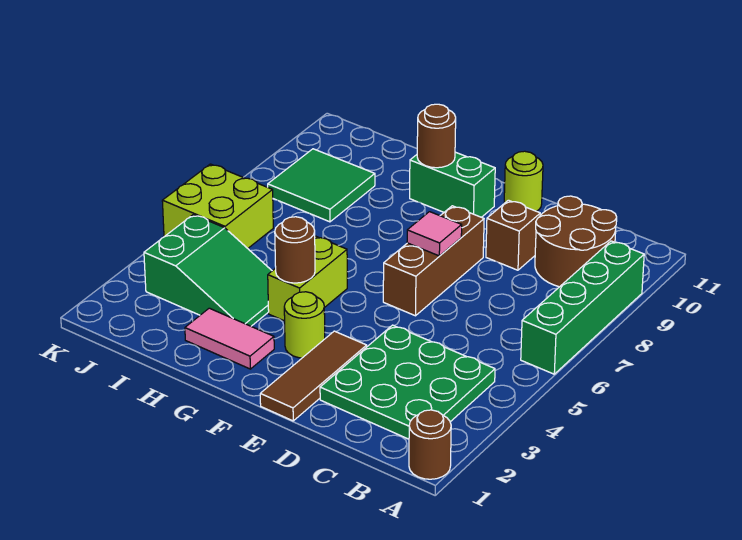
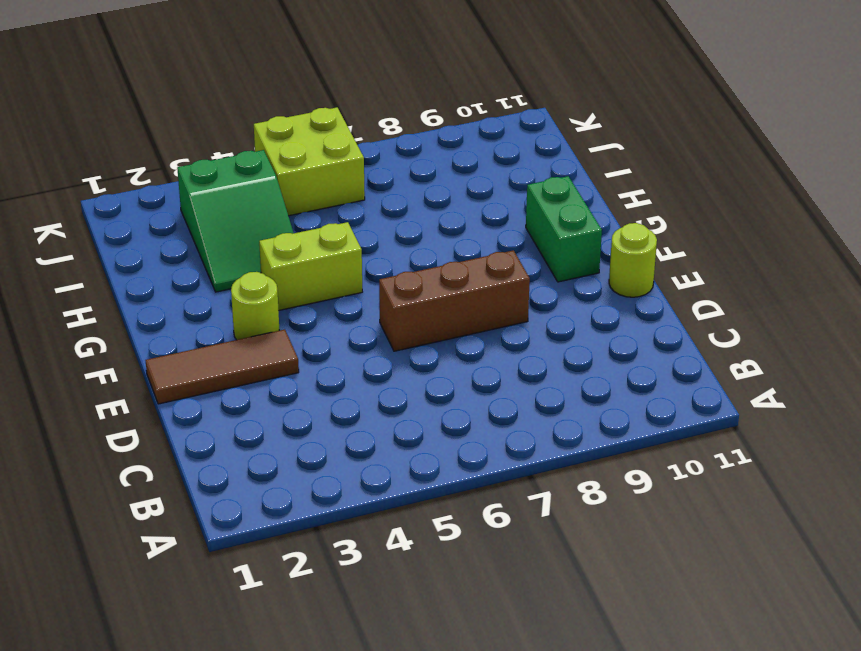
none -> brown 1x1 round brick [409,410,451,479]
none -> green 1x4 brick [521,241,644,374]
none -> green 3x3 plate [320,325,495,439]

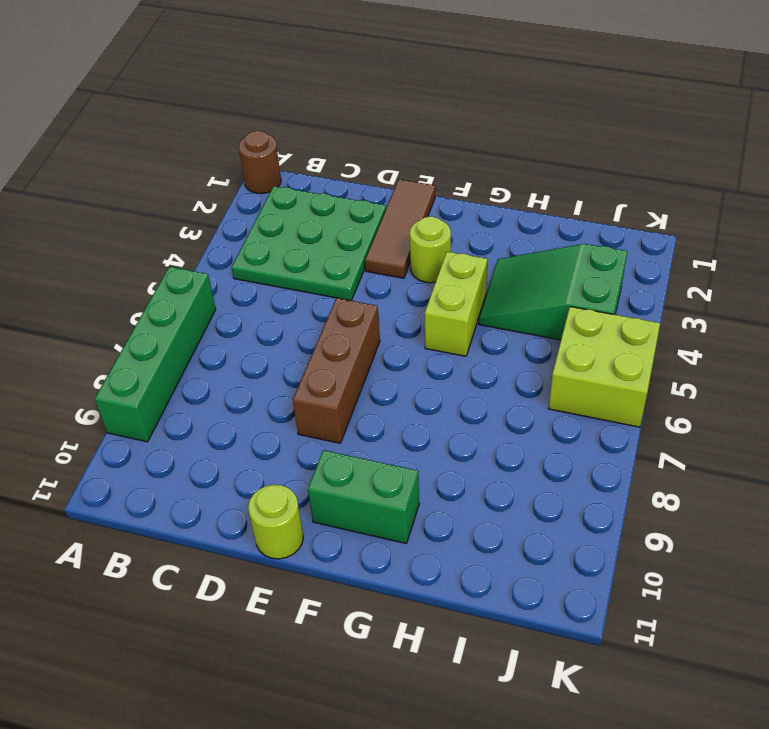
none -> brown 2x2 round brick [535,196,617,287]
none -> brown 1x1 brick [486,200,540,270]
none -> pink 1x2 tile [185,308,274,369]

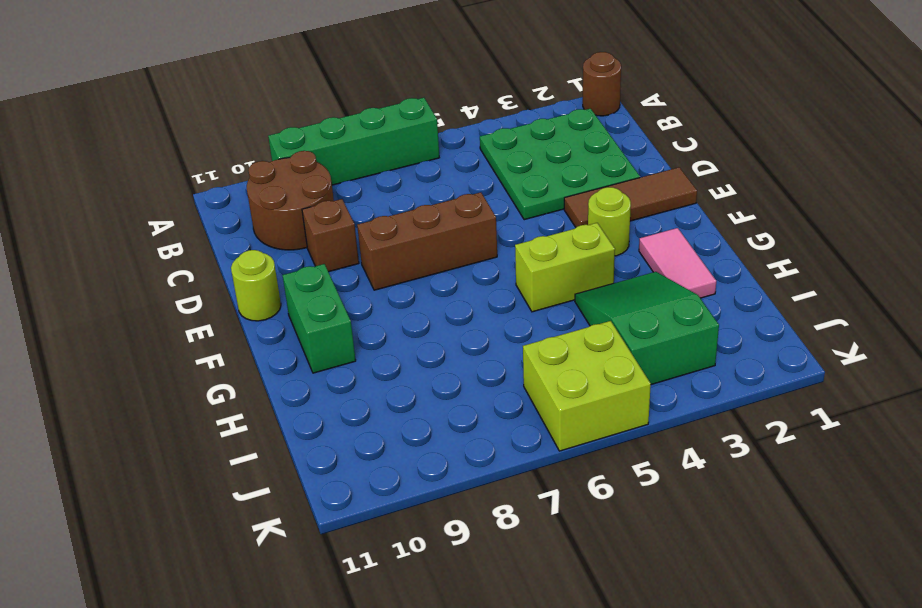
none -> green 2x2 tile [268,149,375,222]
none -> pink 1x1 tile [407,212,462,256]
none -> brown 1x1 round brick [275,217,315,283]

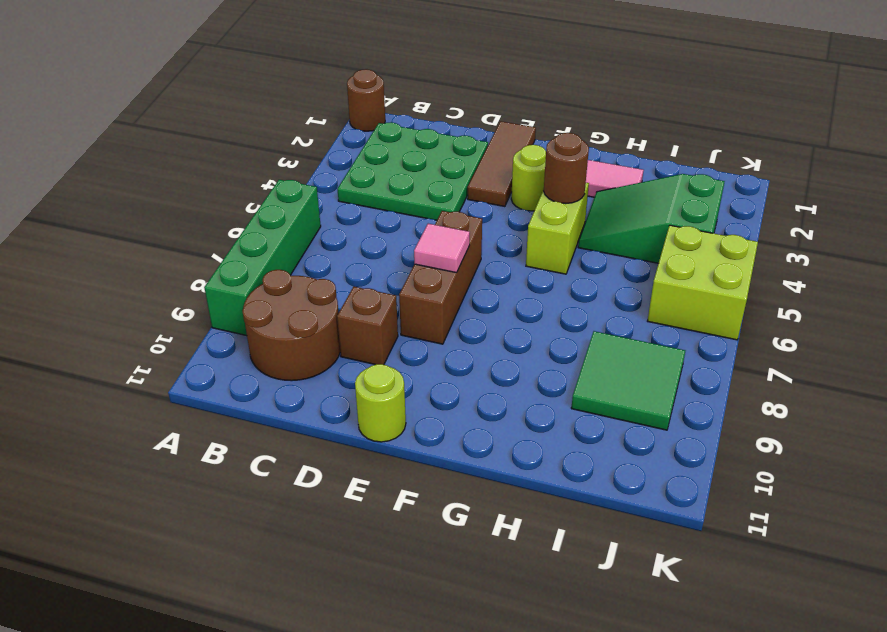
none -> green 1x2 brick [410,152,495,217]
none -> brown 1x1 round brick [417,104,456,168]

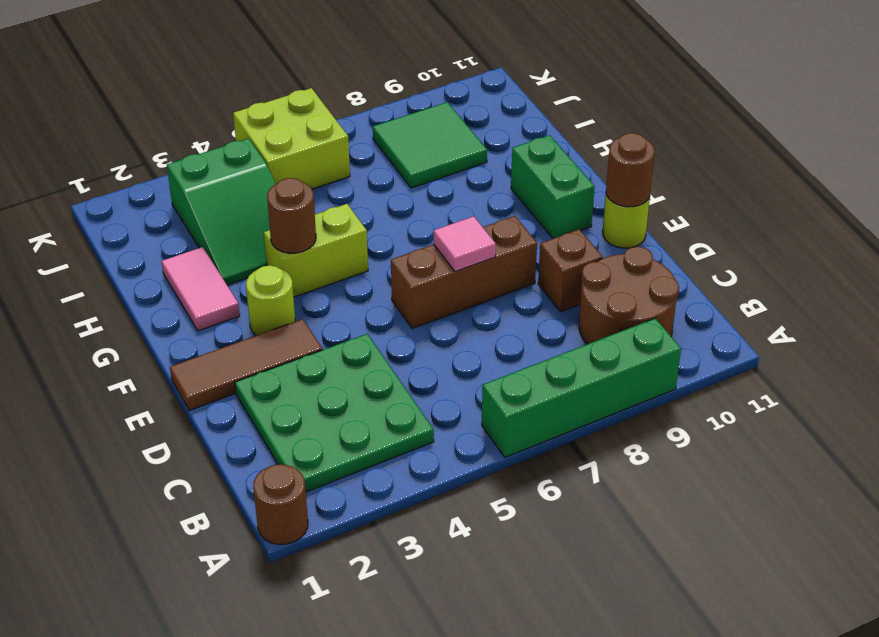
brown 1x1 round brick [606,133,655,207] -> brown 1x1 round brick moved to [417,104,456,168]

